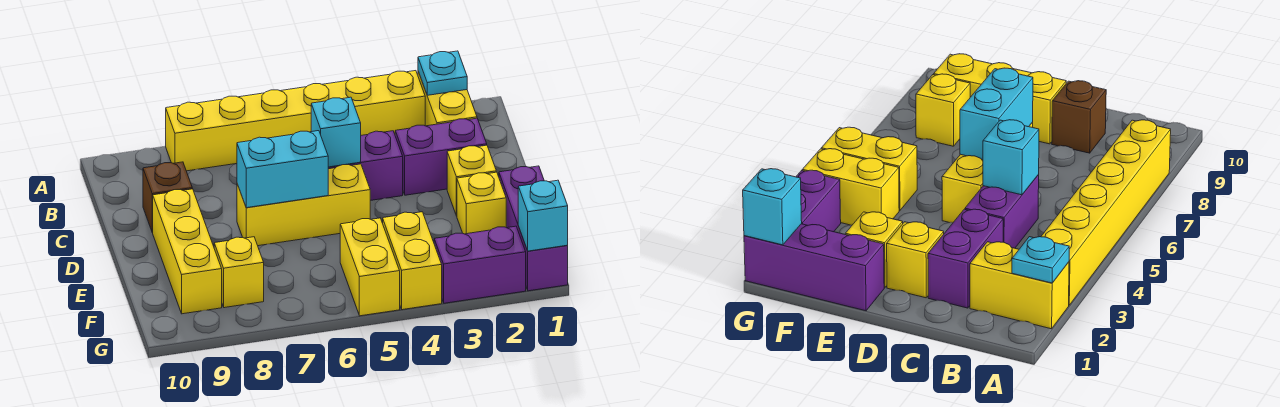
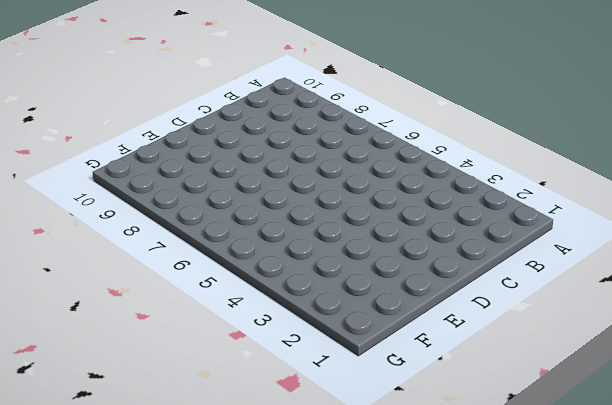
none -> yellow 1x2 brick [418,72,477,126]
none -> yellow 1x6 brick [166,71,425,171]
none -> purple 1x2 brick [395,118,487,195]

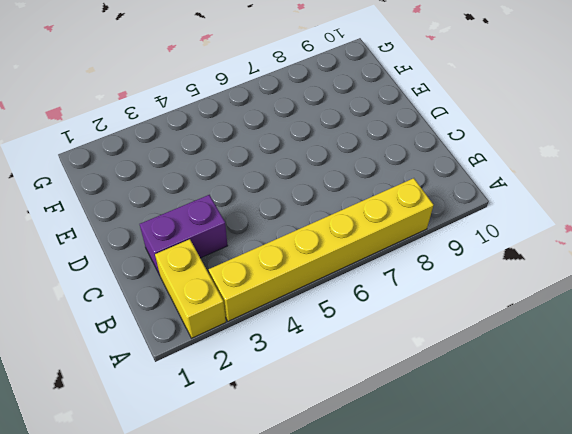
none -> purple 1x2 brick [328,131,403,201]
none -> brown 1x1 brick [143,162,192,233]
none -> yellow 1x1 brick [447,145,496,216]

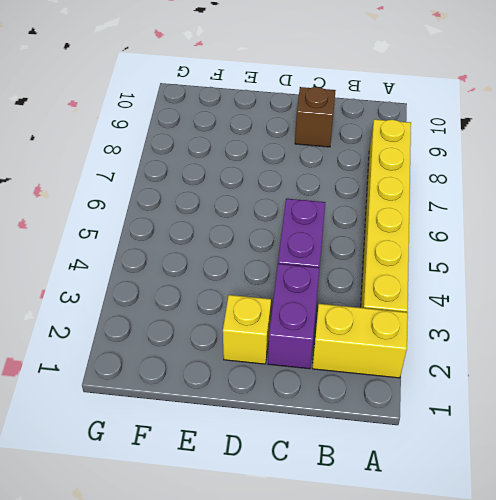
none -> yellow 1x3 brick [237,164,370,246]
none -> yellow 1x3 brick [153,189,222,314]
none -> purple 1x3 brick [499,166,568,291]

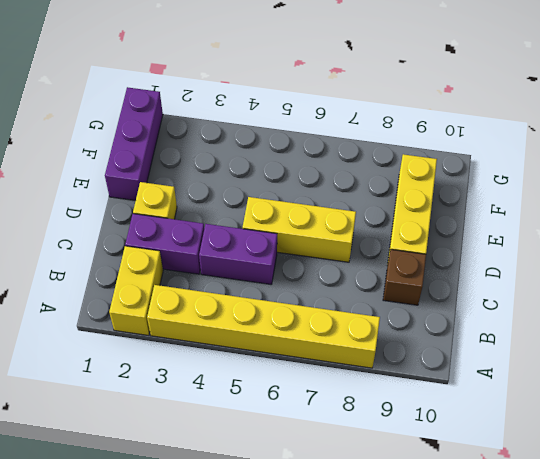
none -> yellow 1x1 brick [457,172,506,234]
none -> yellow 1x2 brick [383,212,442,310]
none -> yellow 1x2 brick [340,218,400,316]

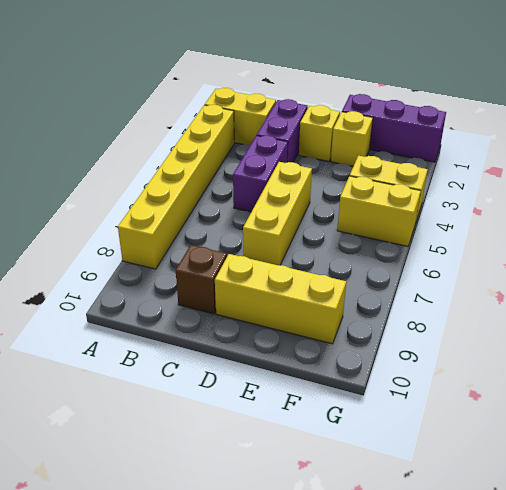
none -> yellow 1x1 brick [214,237,264,308]
none -> purple 1x2 brick [434,226,526,303]
none -> cyan 1x1 plate [418,51,467,95]

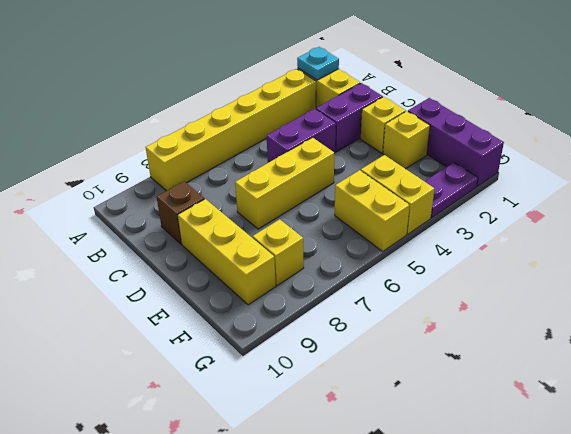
purple 1x2 plate [425,162,478,218] -> purple 1x2 brick [434,226,526,303]
none -> cyan 1x1 brick [311,97,361,167]
none -> cyan 1x2 brick [237,131,328,208]
none -> cyan 1x1 brick [518,180,568,251]

